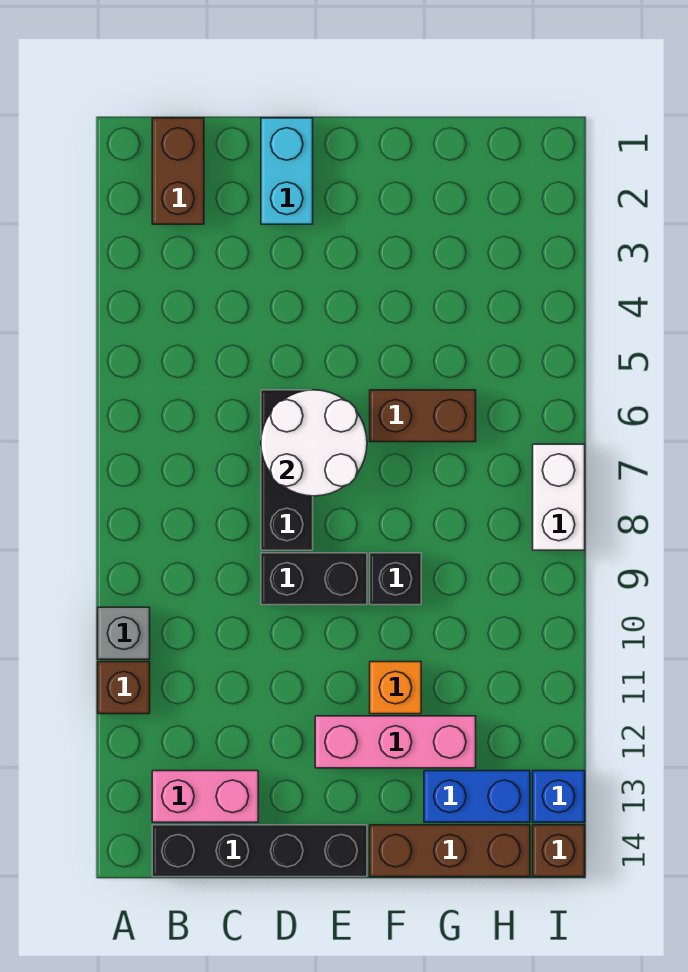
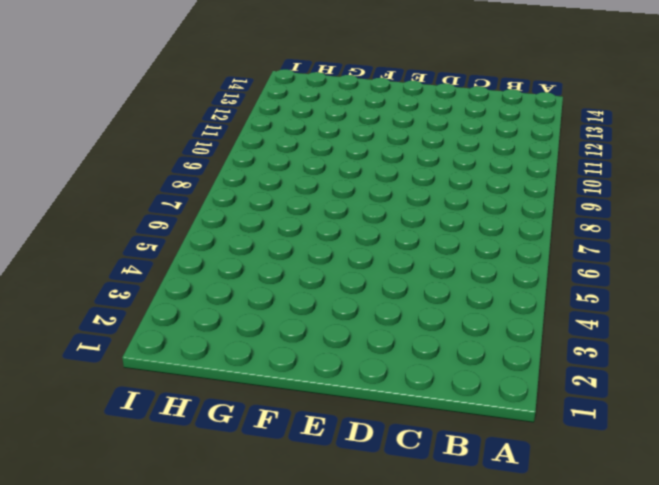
none -> grey 1x1 brick [98,607,150,659]
none -> brown 1x1 brick [98,662,150,714]
none -> brown 1x2 brick [152,118,204,224]

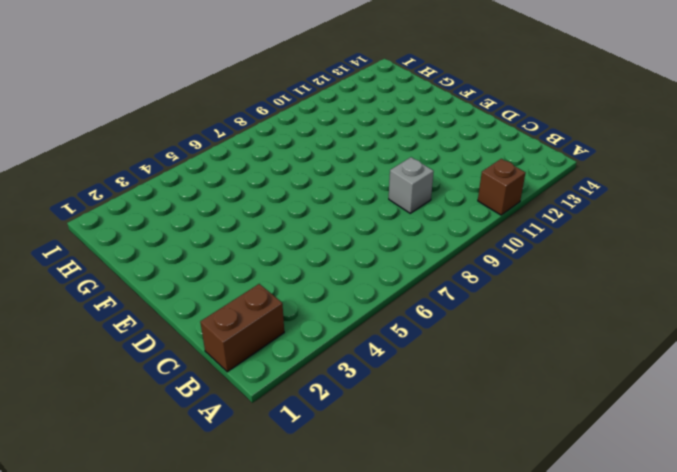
grey 1x1 brick [389,157,434,213] -> grey 1x1 brick moved to [98,607,150,659]
none -> pink 1x2 brick [152,771,258,822]
none -> black 1x4 brick [152,825,367,877]
none -> cyan 1x2 brick [261,118,313,224]

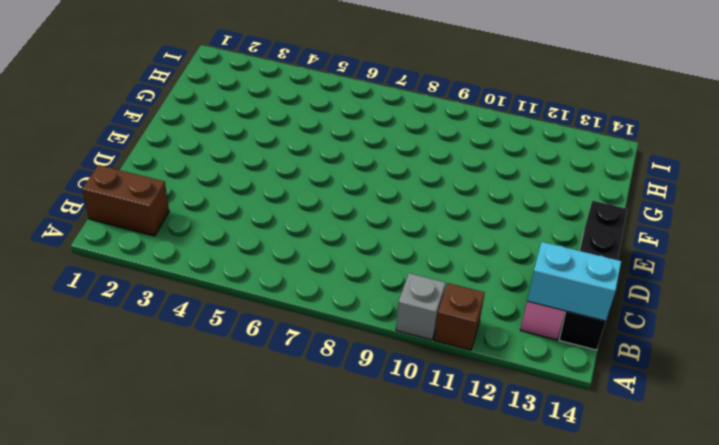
cyan 1x2 brick [527,242,621,321] -> cyan 1x2 brick moved to [261,118,313,224]
none -> black 1x3 brick [261,390,313,550]
none -> black 1x2 brick [261,553,367,605]
none -> pink 1x3 brick [315,716,476,768]

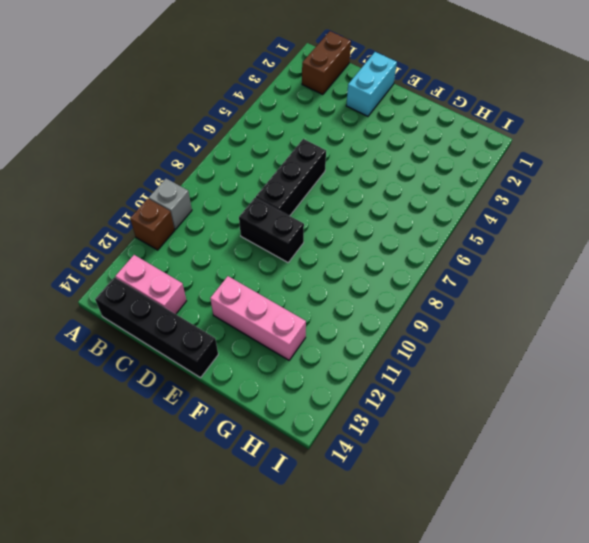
none -> brown 1x2 brick [370,390,476,442]
none -> black 1x1 brick [370,553,421,605]
none -> orange 1x1 brick [370,662,421,714]

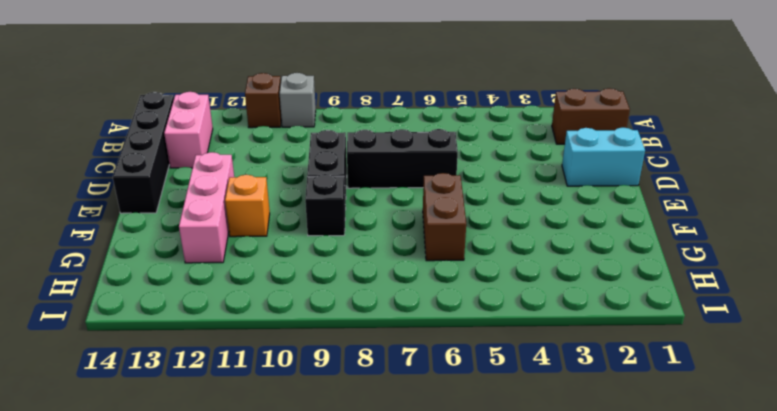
none -> brown 1x3 brick [370,825,530,877]
none -> blue 1x2 brick [424,771,530,822]
none -> white 1x2 brick [533,444,585,550]

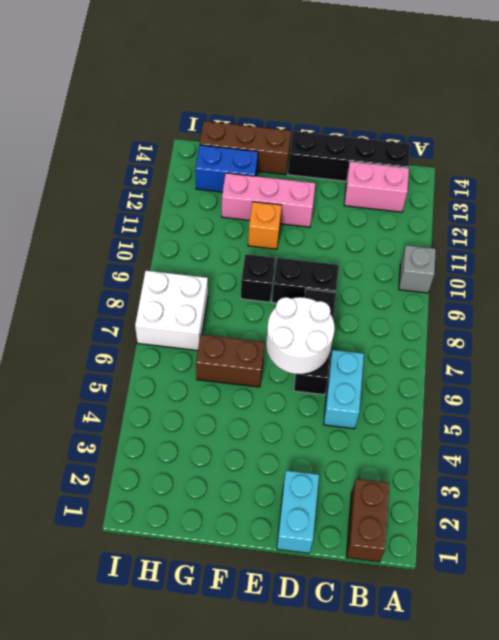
cyan 1x2 brick [324,350,364,429] -> none
white 2x2 brick [135,271,208,350] -> white 1x2 brick [533,444,585,550]
none -> brown 1x1 brick [98,662,150,714]
none -> blue 1x1 brick [533,771,585,822]
none -> brown 1x1 brick [533,825,585,877]

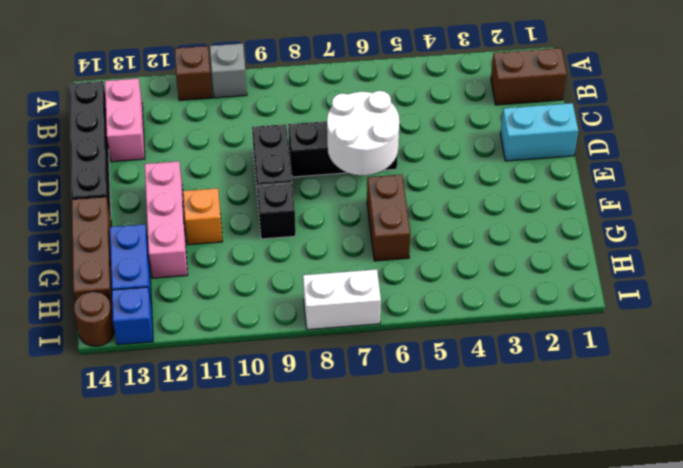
brown 1x1 round brick [74,292,115,346] -> brown 1x1 brick [533,825,585,877]

